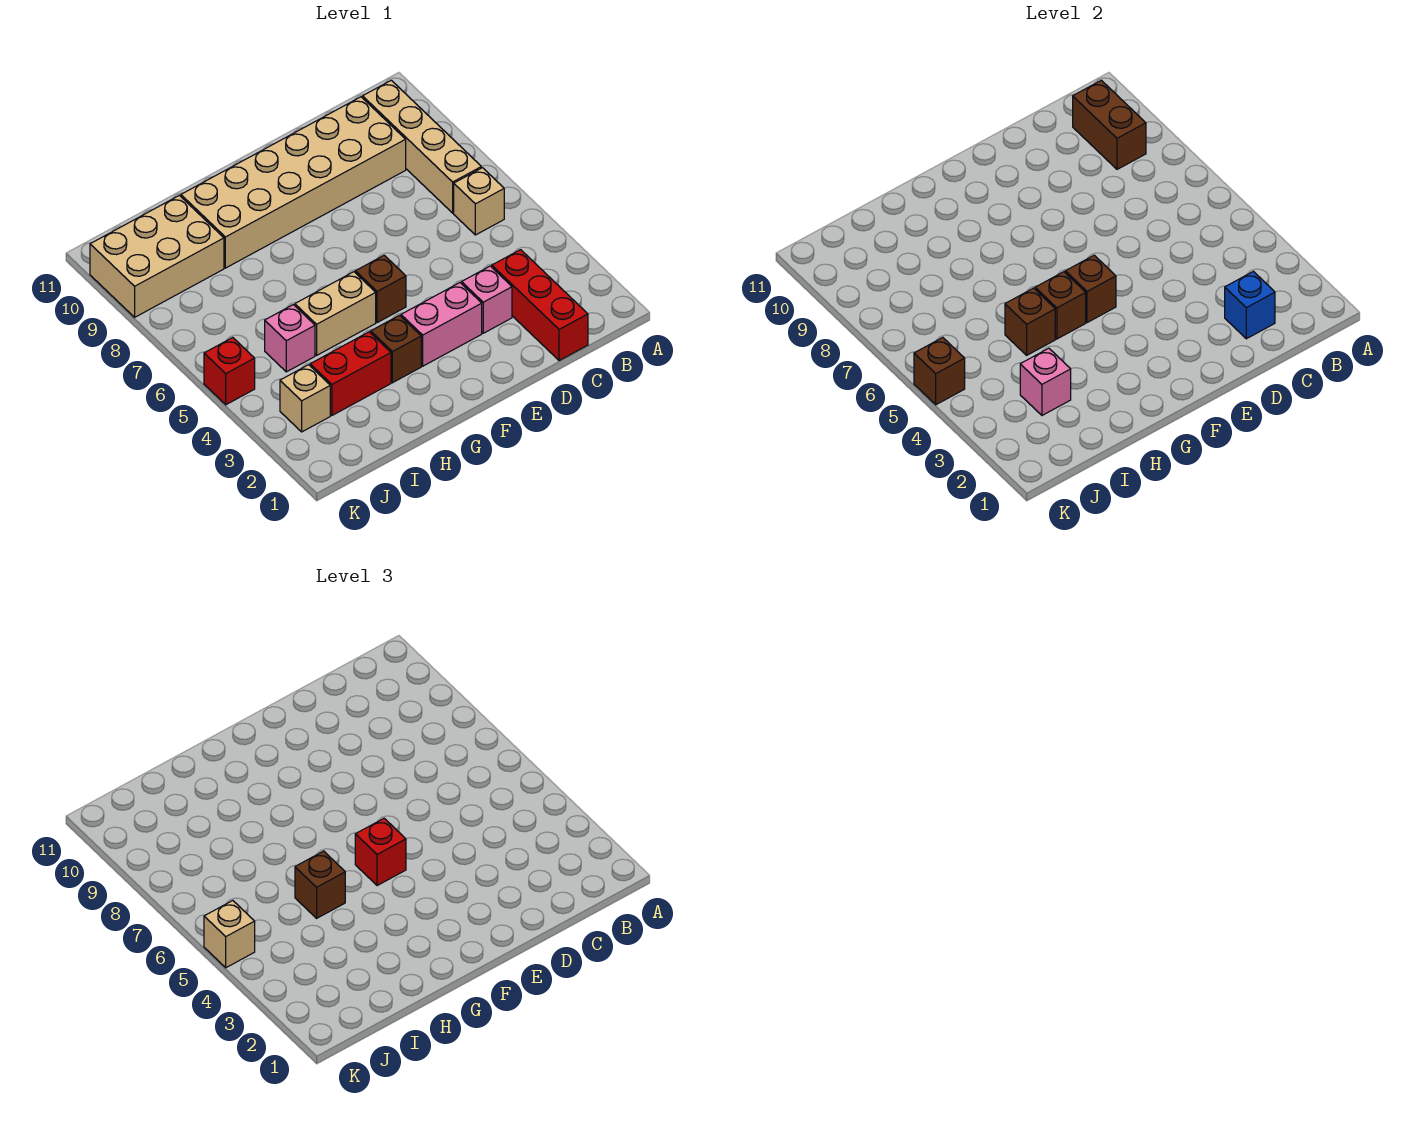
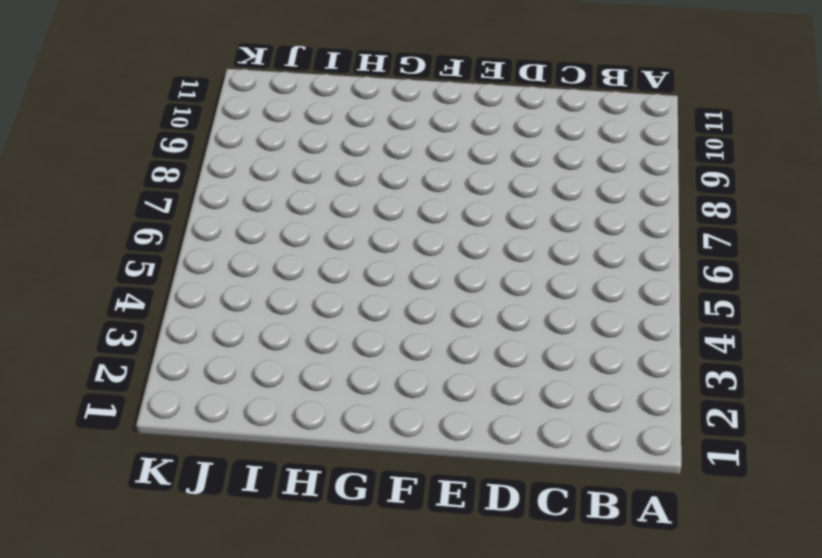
none -> tan 1x1 brick [454,168,504,235]
none -> tan 1x4 brick [363,80,481,213]
none -> red 1x3 brick [492,250,588,361]

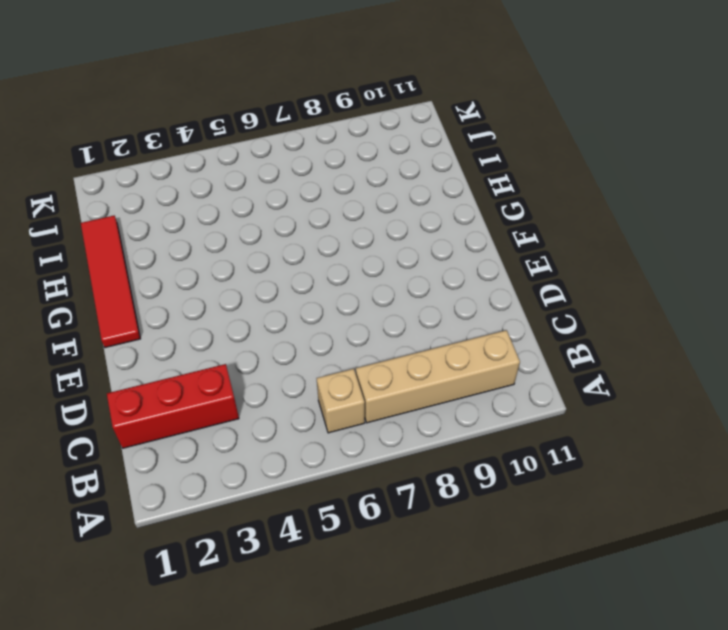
red 1x4 tile [81,216,140,348] -> none
none -> tan 2x6 brick [181,97,406,268]
none -> pink 1x1 brick [462,266,512,333]
none -> pink 1x2 brick [401,283,482,366]

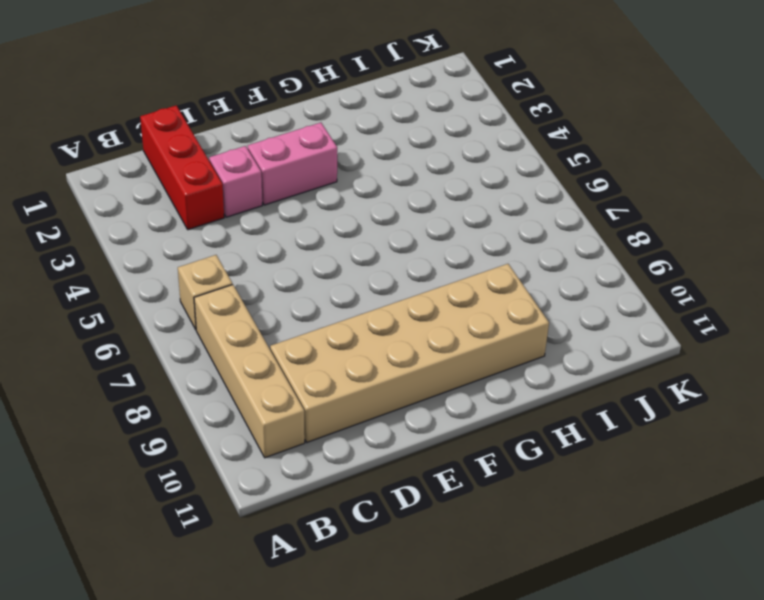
none -> brown 1x1 brick [355,255,406,323]
none -> brown 1x1 brick [371,315,421,383]
none -> tan 1x2 brick [295,272,376,355]

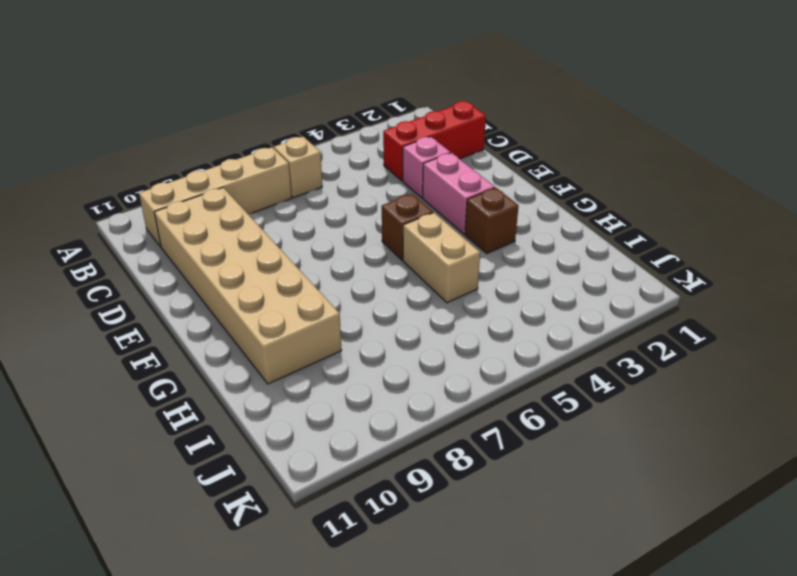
none -> red 1x2 brick [310,332,391,415]
none -> pink 1x1 brick [265,305,315,372]
none -> tan 2x3 brick [90,195,224,317]

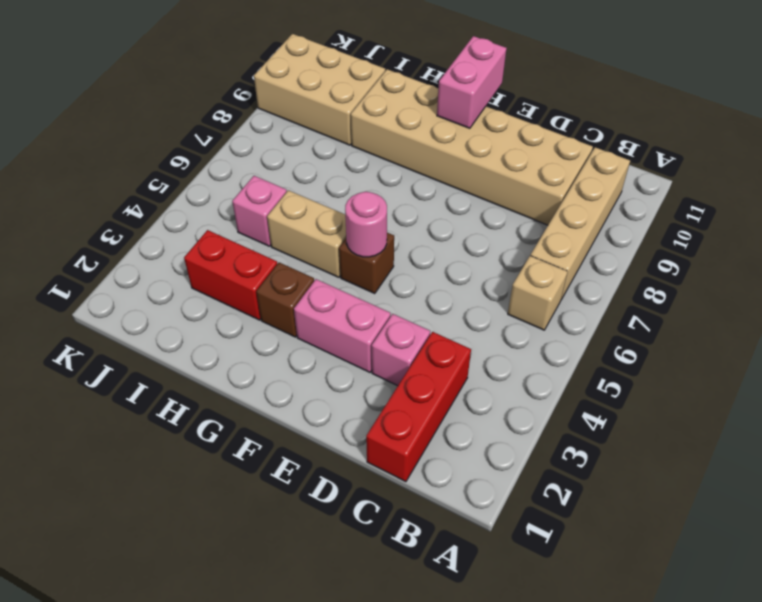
pink 1x1 round brick [345,192,387,257] -> brown 1x1 brick [1065,255,1116,323]
pink 1x2 brick [437,36,507,128] -> none
none -> tan 1x1 brick [280,365,330,432]
none -> red 1x1 brick [204,338,255,405]
none -> brown 1x2 brick [1073,80,1146,169]

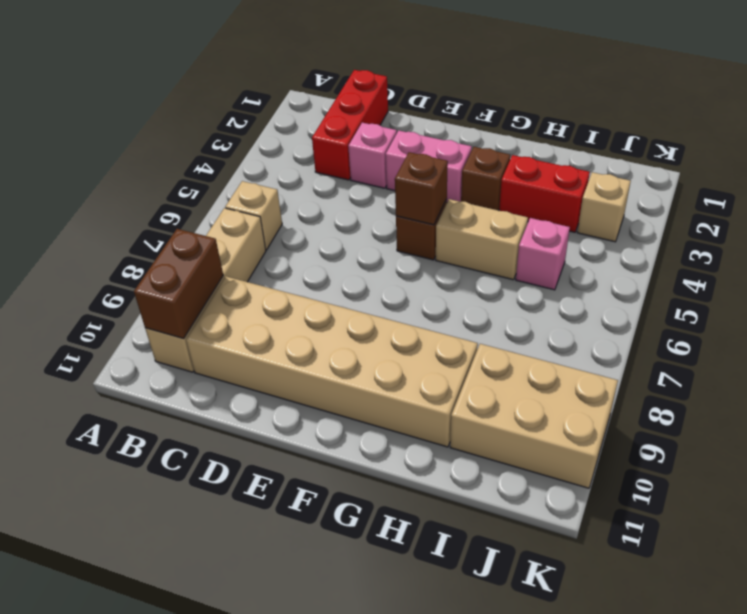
none -> red 1x1 brick [204,338,255,405]
none -> blue 1x1 brick [1225,271,1275,339]
none -> brown 1x1 brick [1035,272,1086,339]

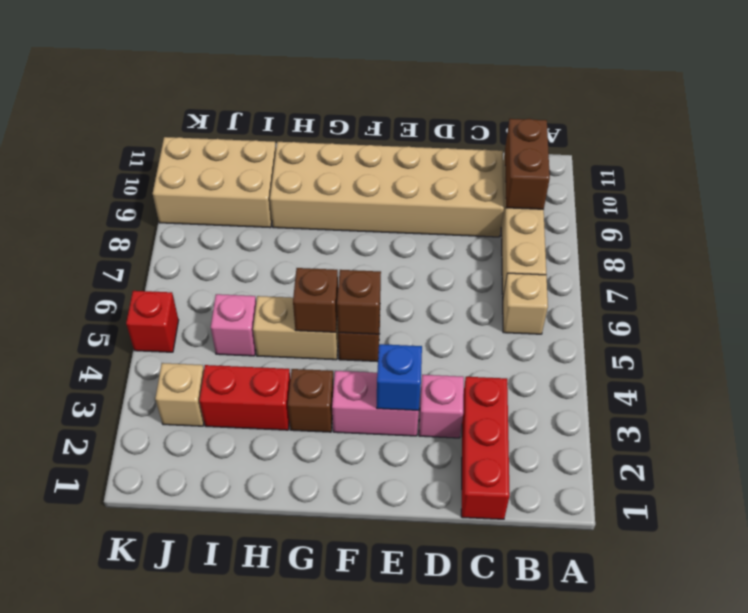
blue 1x1 brick [377,344,422,410] -> blue 1x1 brick moved to [1225,271,1275,339]
none -> brown 1x1 brick [1005,288,1055,355]
none -> pink 1x1 brick [1020,348,1071,415]
none -> brown 1x1 brick [914,338,965,405]

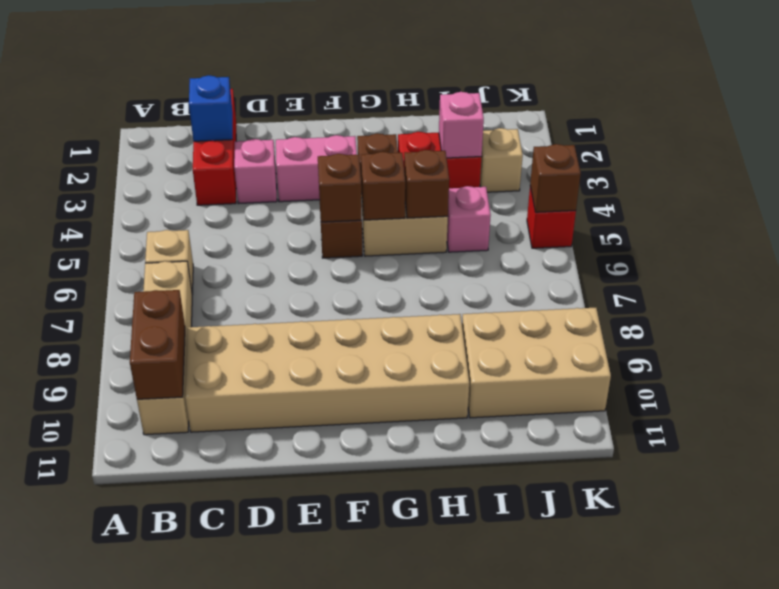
none -> red 1x1 brick [355,818,406,886]
none -> brown 1x1 brick [295,851,345,918]
none -> tan 1x1 brick [204,901,255,968]

